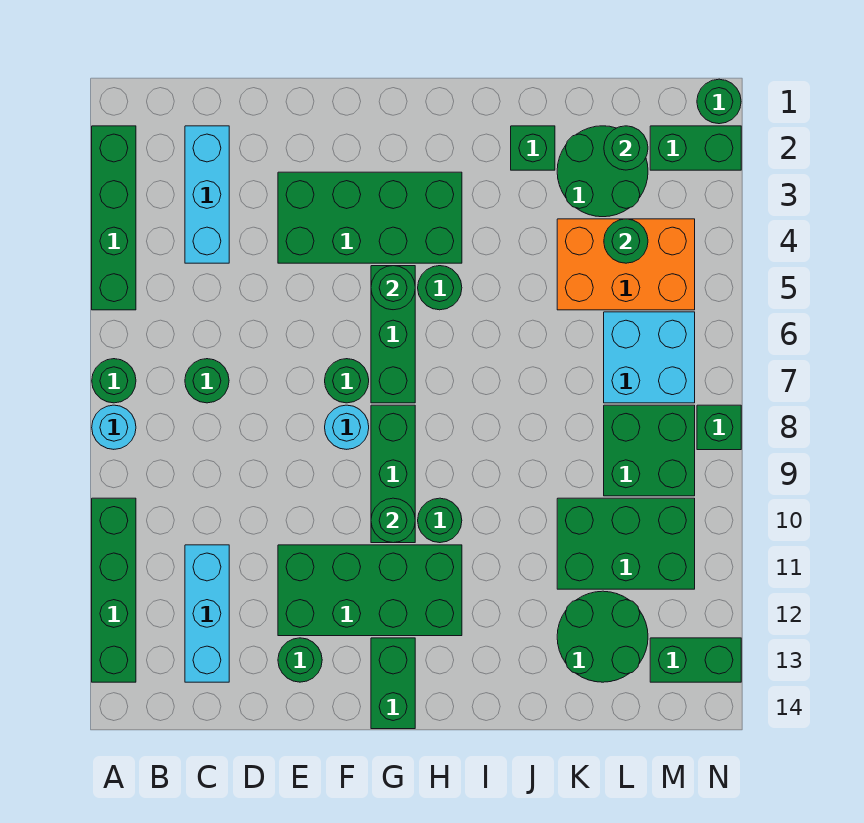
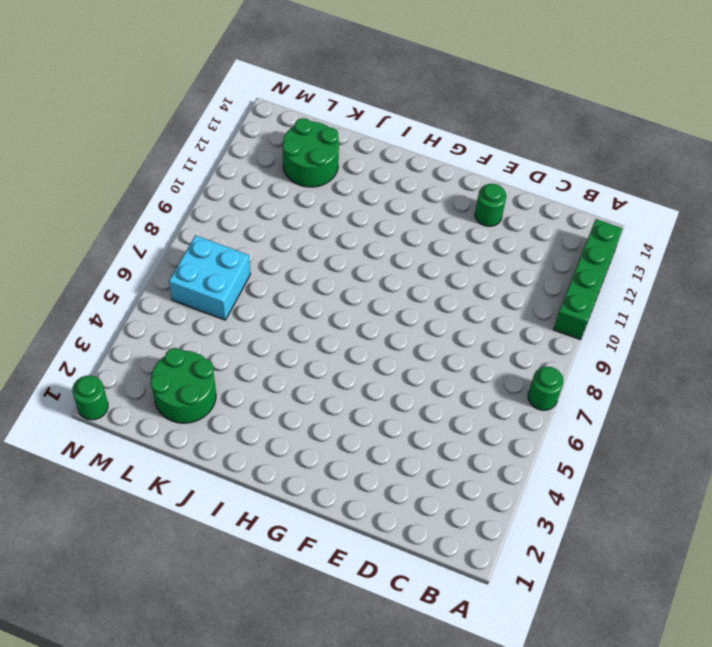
none -> green 1x4 brick [92,126,136,310]
none -> cyan 1x1 round brick [92,405,136,449]
none -> cyan 1x3 brick [185,126,229,263]
none -> green 1x1 round brick [185,359,229,403]

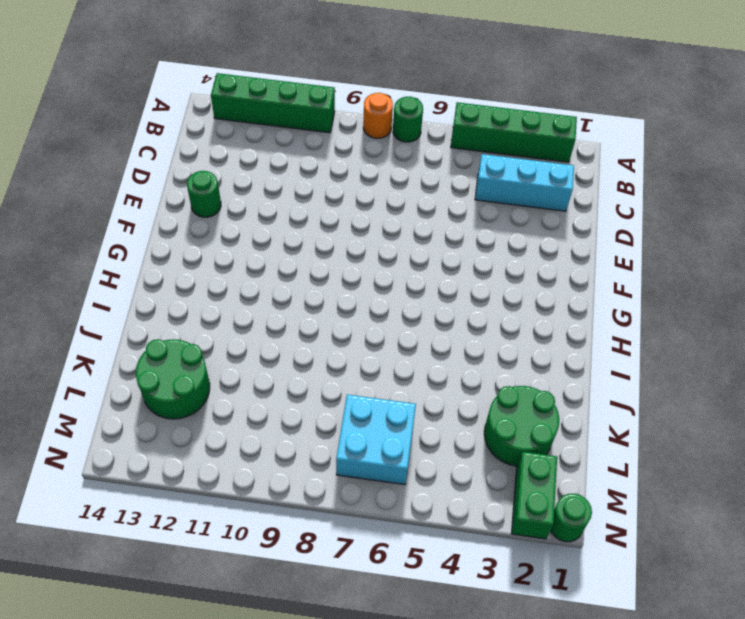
orange 1x1 round brick [363,93,393,138] -> cyan 1x1 round brick [92,405,136,449]
none -> green 1x1 round brick [185,359,229,403]
none -> cyan 1x3 brick [185,545,229,682]
none -> green 2x4 brick [278,172,462,263]
none -> green 2x4 brick [278,545,462,636]

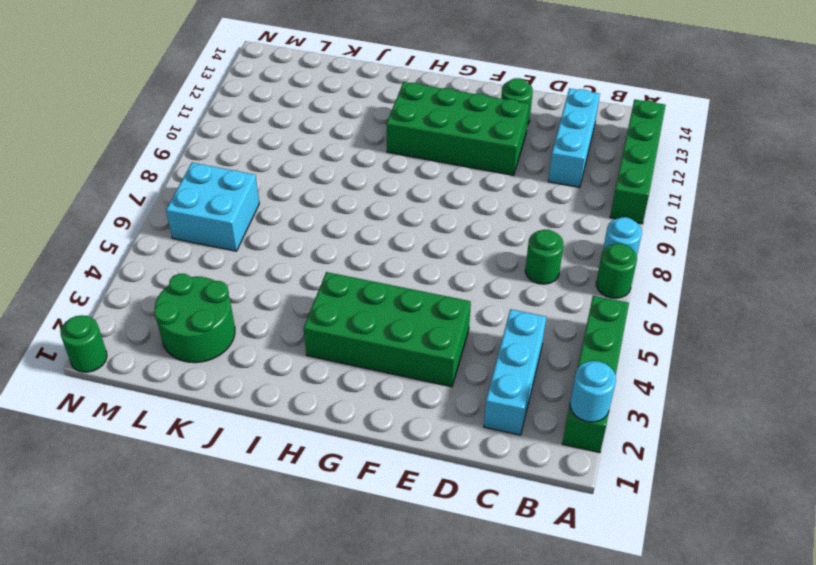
cyan 1x1 round brick [570,361,616,422] -> cyan 1x1 round brick moved to [325,405,369,449]
none -> green 1x1 round brick [325,359,369,403]
none -> green 1x3 brick [371,266,415,403]
none -> green 1x3 brick [371,405,415,543]
none -> green 1x2 brick [371,638,415,729]

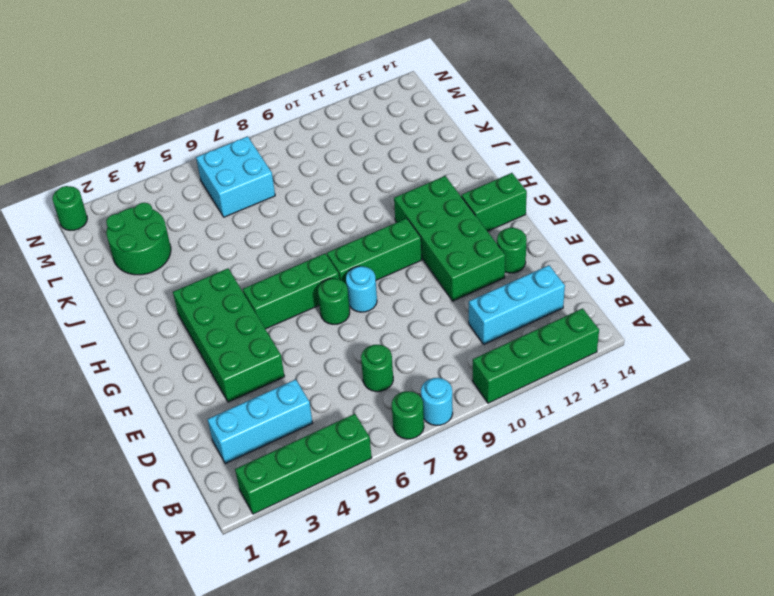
none -> green 1x1 round brick [418,266,462,310]
none -> green 1x1 round brick [418,498,462,543]
none -> green 1x1 brick [511,126,555,170]
none -> orange 2x3 brick [557,219,695,310]

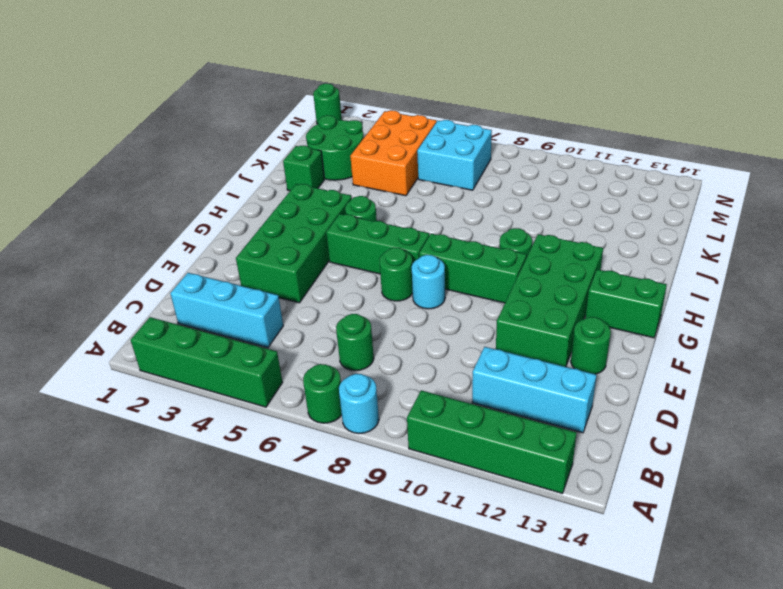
none -> green 2x3 brick [557,498,695,589]
none -> green 2x2 round brick [557,591,648,682]
none -> green 2x2 brick [604,405,695,496]
none -> green 1x2 brick [650,126,741,170]

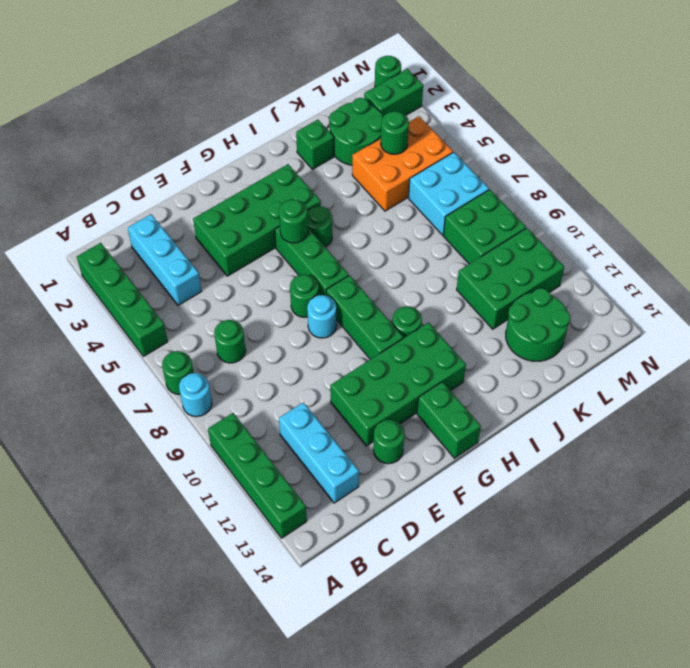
none -> green 1x2 brick [650,638,741,682]
none -> green 1x1 brick [697,405,741,450]
none -> green 1x1 round brick [371,498,415,543]
none -> green 1x1 round brick [604,126,648,170]

